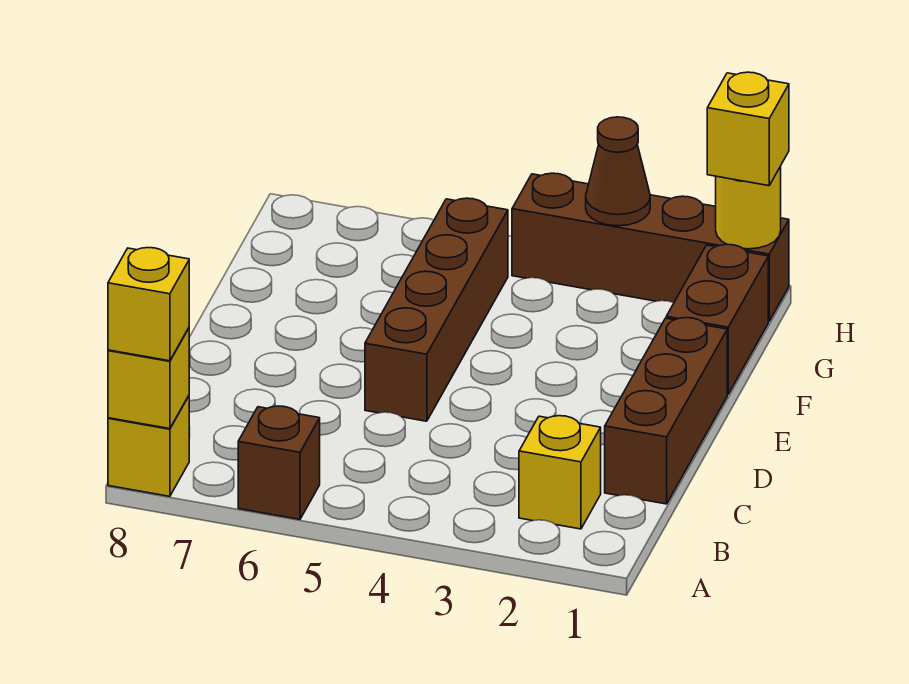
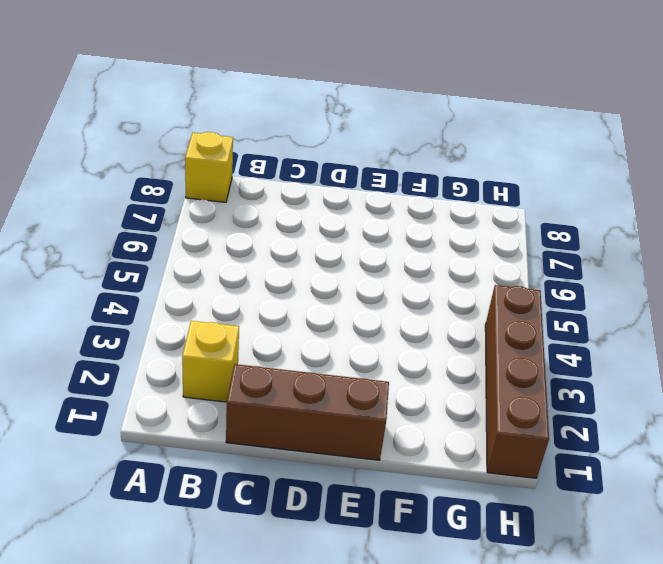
none -> brown 1x1 brick [238,406,320,519]
none -> brown 1x4 brick [365,198,508,421]
none -> brown 1x2 brick [666,244,768,394]

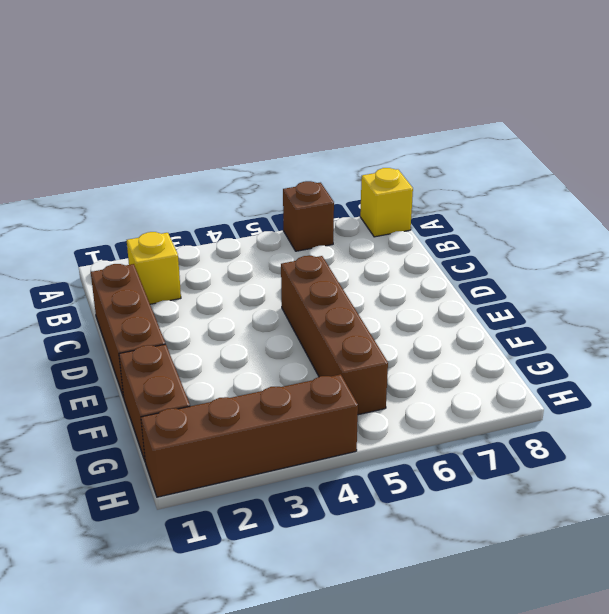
none -> yellow 1x1 brick [108,328,189,429]
none -> yellow 1x1 round brick [716,166,781,249]
none -> brown 1x1 cone [586,117,650,226]

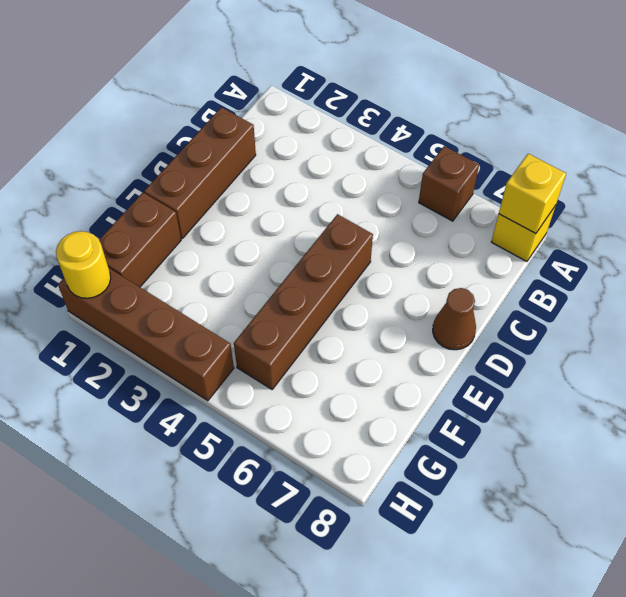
brown 1x1 cone [433,288,476,350] -> brown 1x1 cone moved to [586,117,650,226]
none -> yellow 1x1 brick [519,416,601,529]
none -> yellow 1x1 brick [108,248,189,361]
none -> yellow 1x1 brick [707,72,789,186]

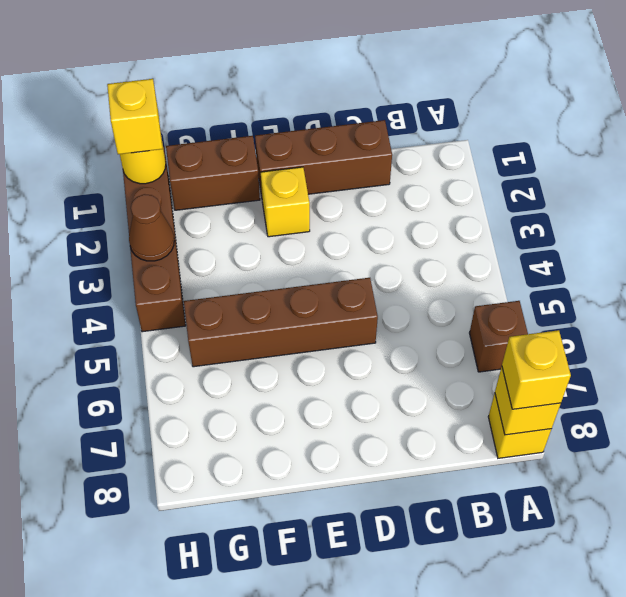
yellow 1x1 brick [261,167,310,237] -> yellow 1x1 brick moved to [519,416,601,529]

